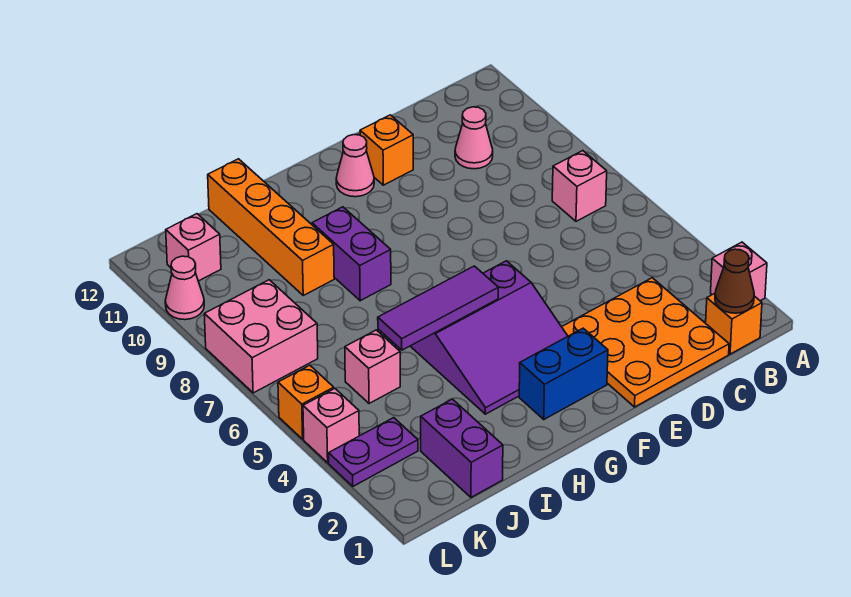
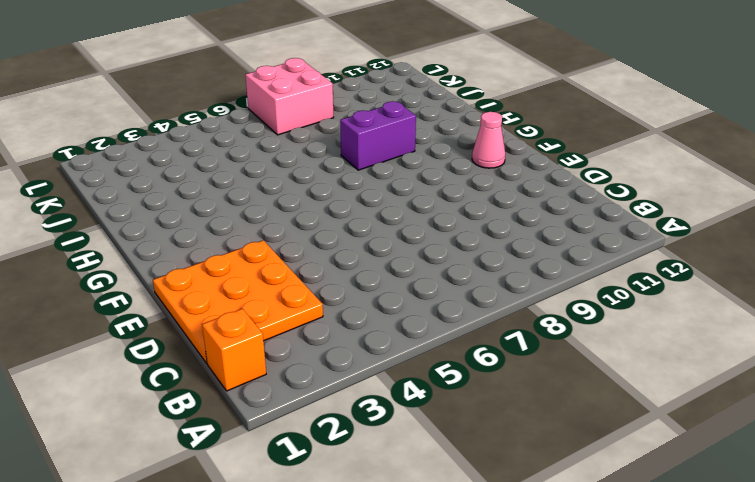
none -> pink 1x1 brick [711,242,767,301]
none -> pink 1x1 brick [552,151,607,221]
none -> pink 1x1 cone [455,107,493,169]

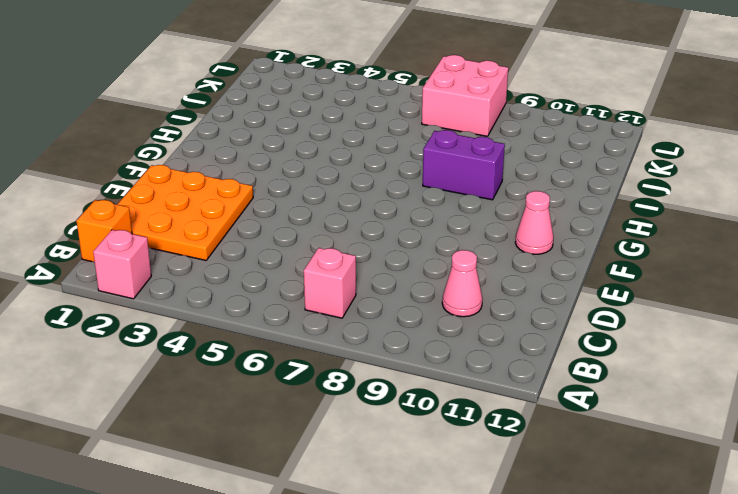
none -> orange 1x1 brick [360,115,413,185]
none -> blue 1x2 brick [519,328,608,419]
none -> purple 3x3 slope [411,261,568,414]

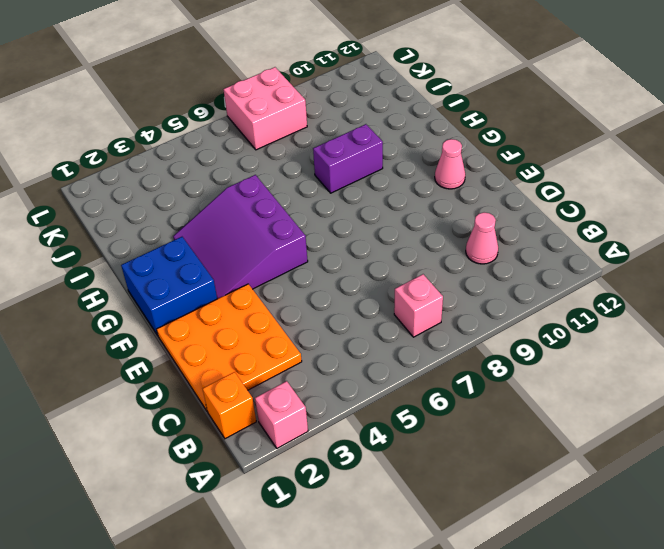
blue 2x2 brick [121,237,217,335] -> blue 1x2 brick [519,328,608,419]
none -> orange 1x1 brick [360,115,413,185]
none -> orange 1x4 brick [208,159,334,295]
none -> purple 1x2 brick [421,399,503,497]

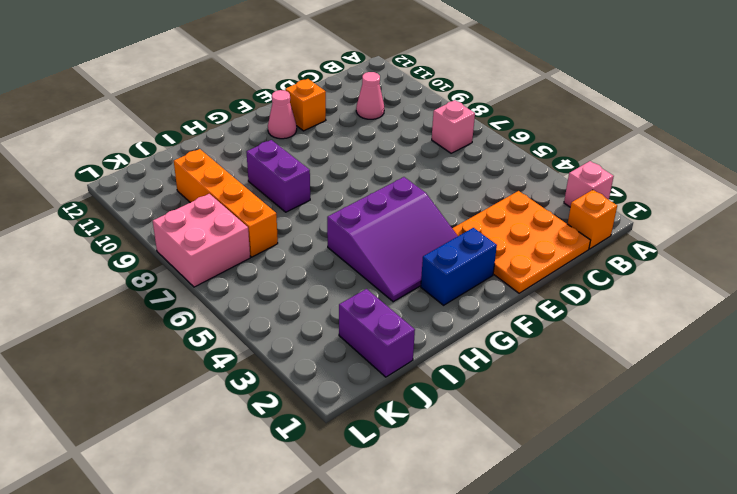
orange 1x4 brick [174,149,278,257] -> orange 1x4 brick moved to [208,159,334,295]
none -> pink 1x1 brick [345,330,400,404]
none -> purple 1x2 plate [329,418,418,486]
none -> pink 1x1 brick [166,214,221,281]

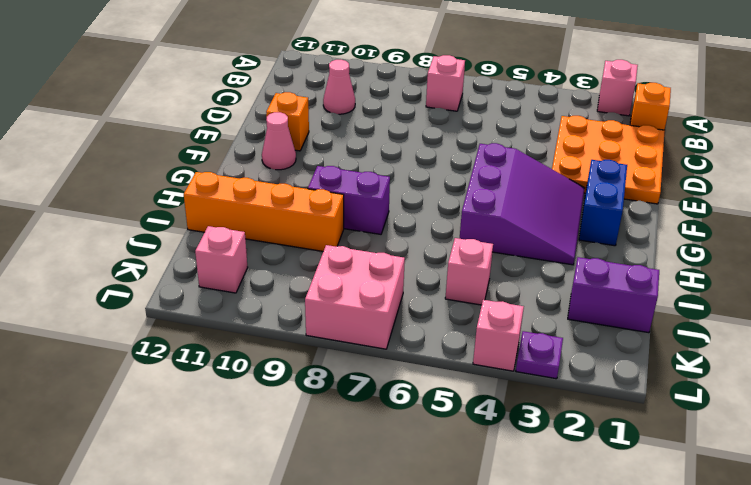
purple 1x1 plate [516,331,563,379] -> purple 1x2 plate [329,418,418,486]
none -> orange 1x1 brick [278,365,334,439]
none -> pink 1x1 cone [165,256,204,320]
none -> brown 1x1 cone [715,249,754,313]

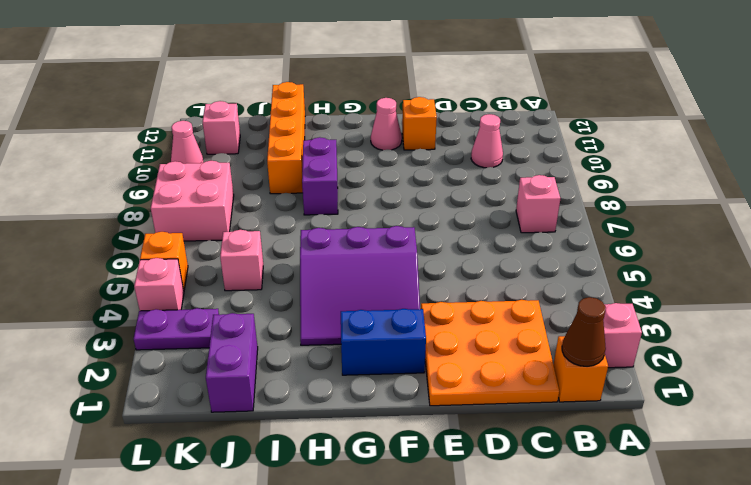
none -> purple 1x3 tile [378,266,499,350]

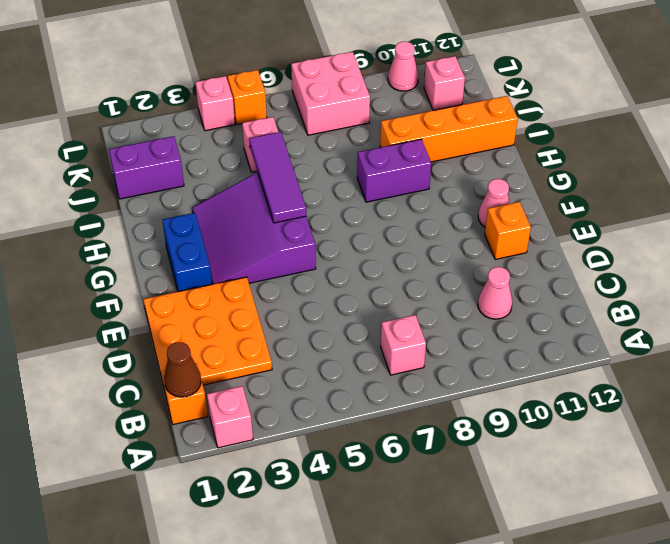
none -> purple 1x2 plate [329,418,418,486]

